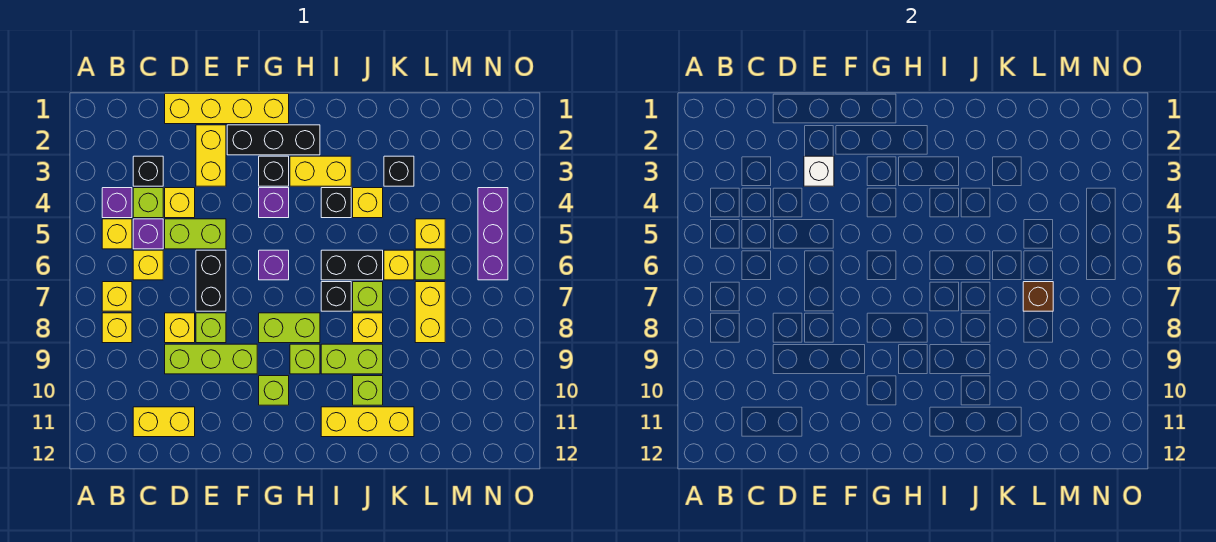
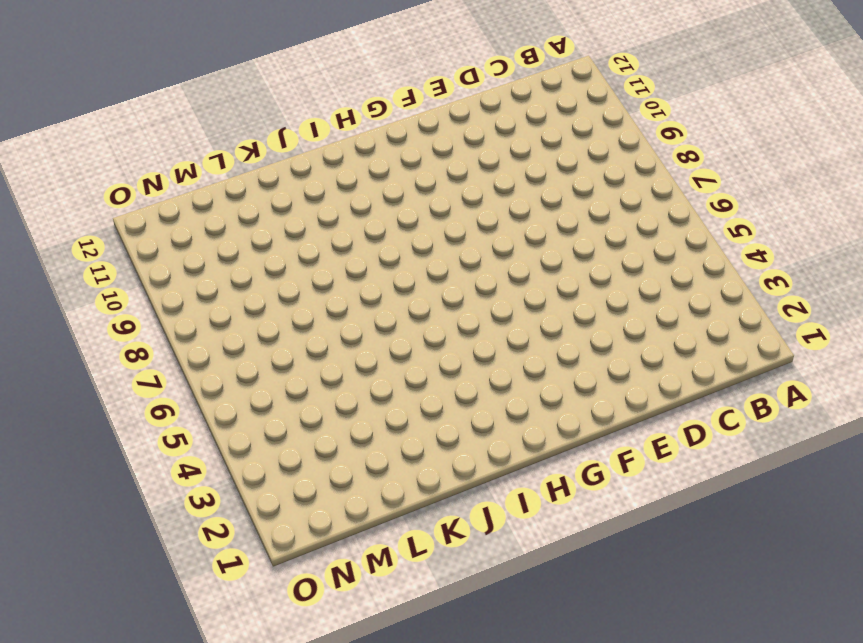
none -> purple 1x1 brick [102,188,132,218]
none -> yellow 1x1 brick [102,219,132,249]
none -> yellow 1x1 brick [102,282,132,311]
none -> yellow 1x1 brick [102,313,132,343]

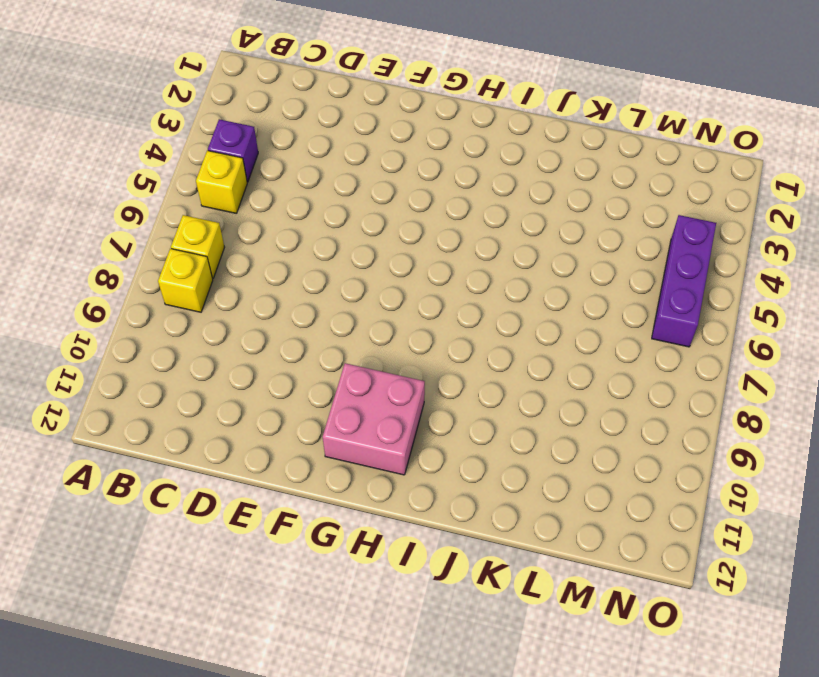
pink 2x2 brick [323,363,425,475] -> lime 1x1 brick [259,376,289,405]
none -> black 1x1 brick [133,156,163,186]
none -> lime 1x1 brick [133,188,163,218]
none -> purple 1x1 brick [133,219,163,249]
none -> yellow 1x1 brick [133,250,163,280]

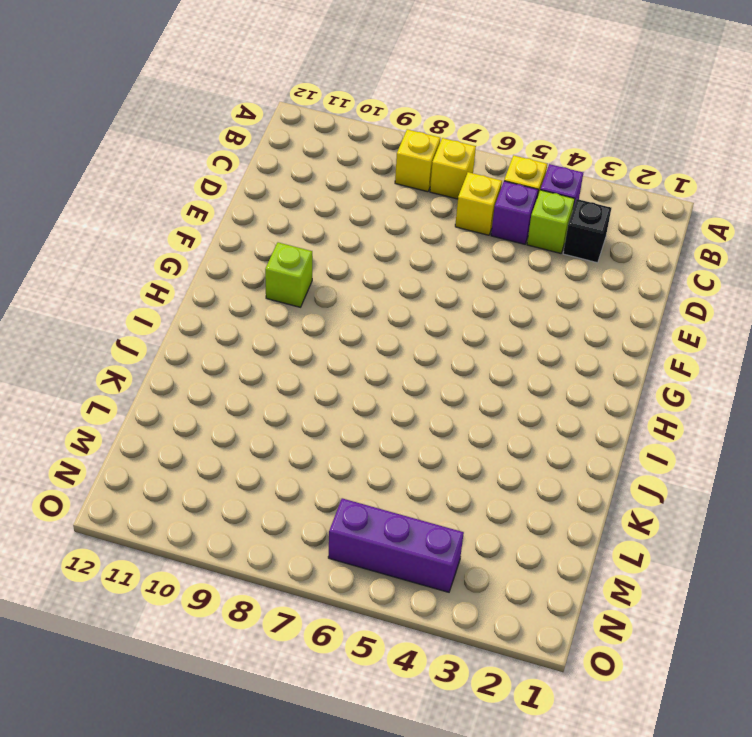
none -> yellow 1x2 brick [133,407,195,437]
none -> yellow 1x4 brick [165,94,289,124]
none -> yellow 1x1 brick [165,188,195,218]
none -> lime 1x2 brick [165,219,226,249]

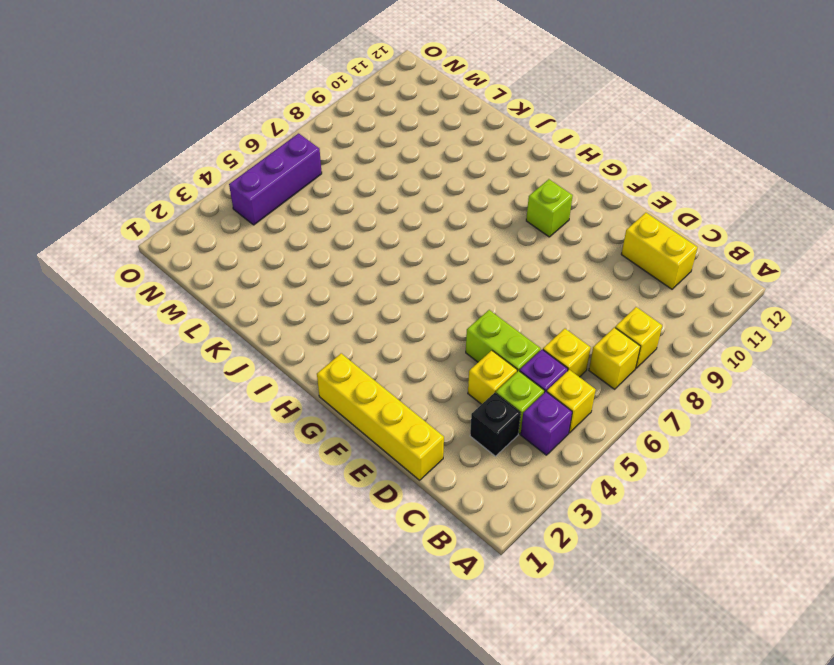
none -> yellow 1x1 brick [165,313,195,343]
none -> lime 1x3 brick [165,344,257,374]
none -> yellow 1x2 brick [196,125,226,186]
none -> black 1x2 brick [196,250,226,311]

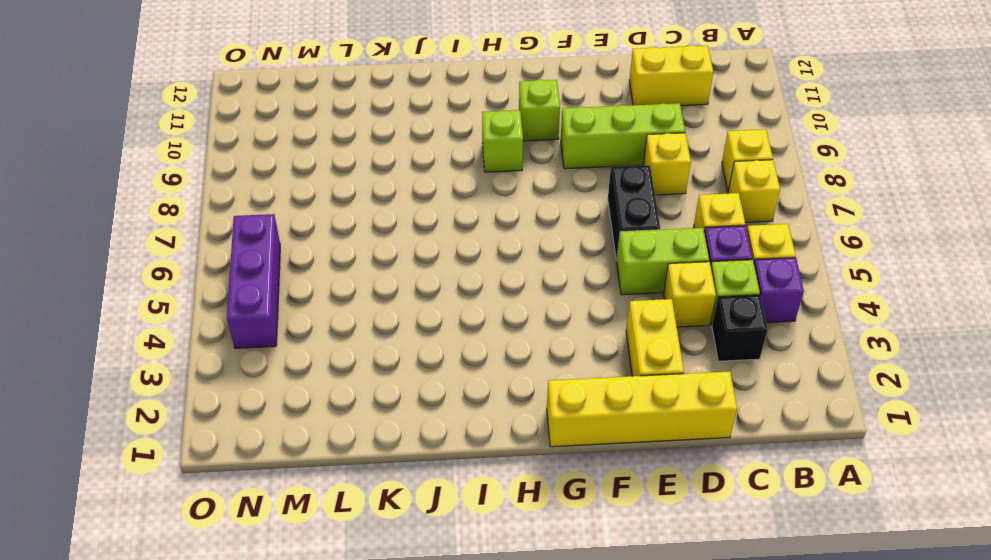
none -> lime 1x1 brick [196,313,226,343]
none -> black 1x3 brick [227,125,320,155]
none -> black 1x1 brick [259,156,289,186]
none -> purple 1x1 brick [259,188,289,218]

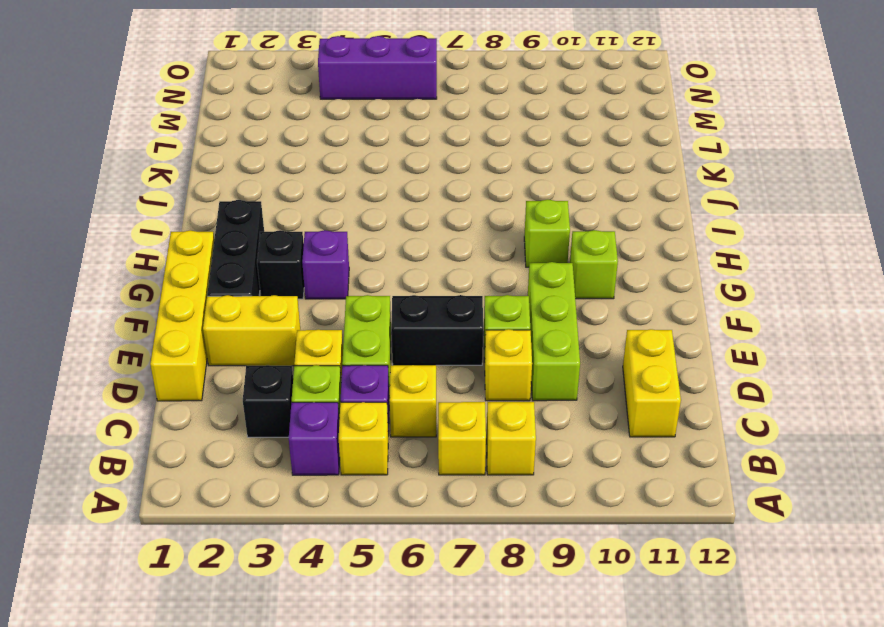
none -> purple 1x1 brick [259,250,289,280]
none -> lime 1x2 brick [259,313,320,343]
none -> yellow 1x2 brick [290,156,351,186]
none -> black 1x1 brick [321,188,351,218]

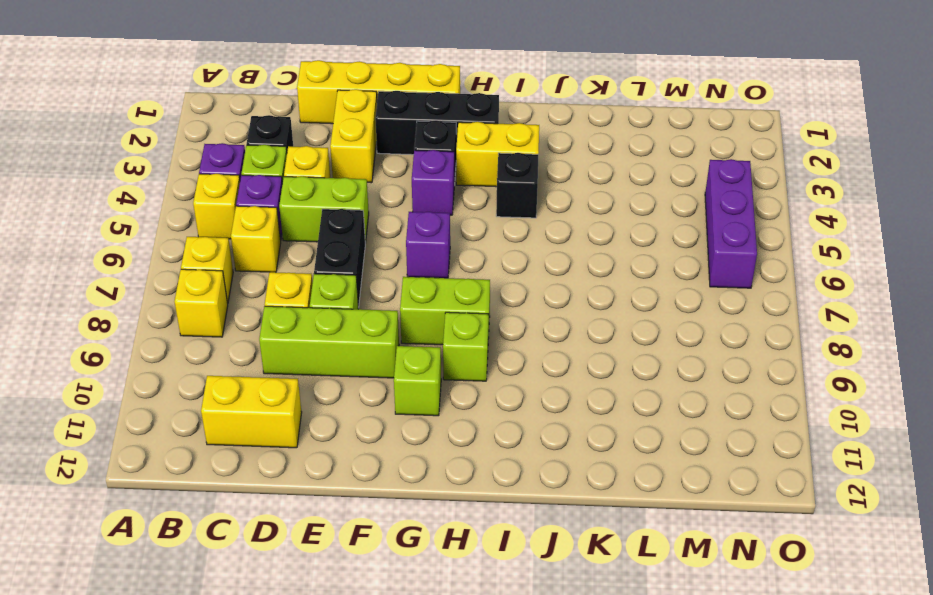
none -> black 1x2 brick [321,250,383,280]
none -> black 1x1 brick [321,282,351,311]
none -> lime 1x2 brick [321,344,383,374]
none -> yellow 1x3 brick [321,407,414,437]

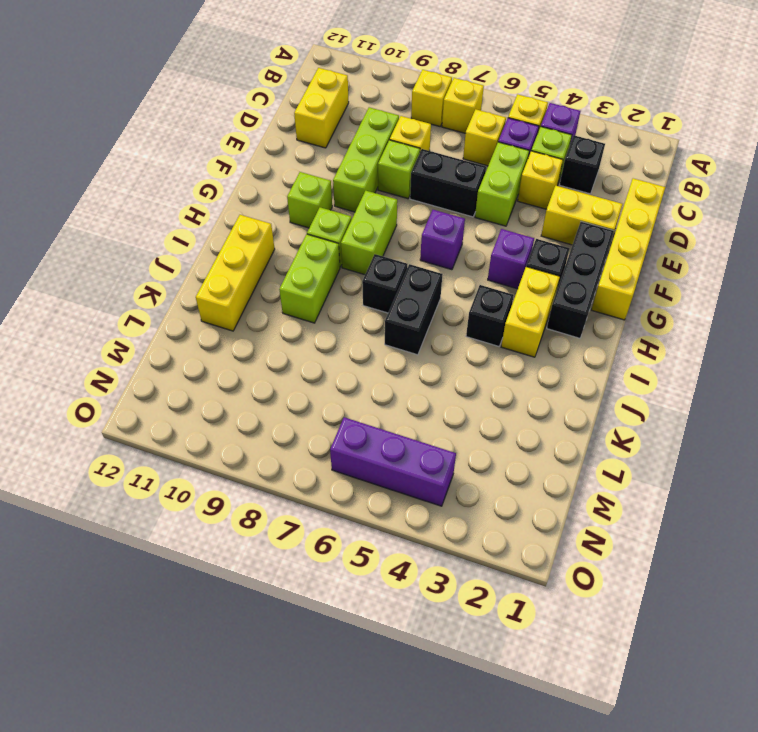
none -> yellow 1x1 brick [353,188,383,218]
none -> lime 1x1 brick [353,282,383,311]
none -> yellow 1x1 brick [353,313,383,343]
none -> lime 1x1 brick [353,376,383,405]

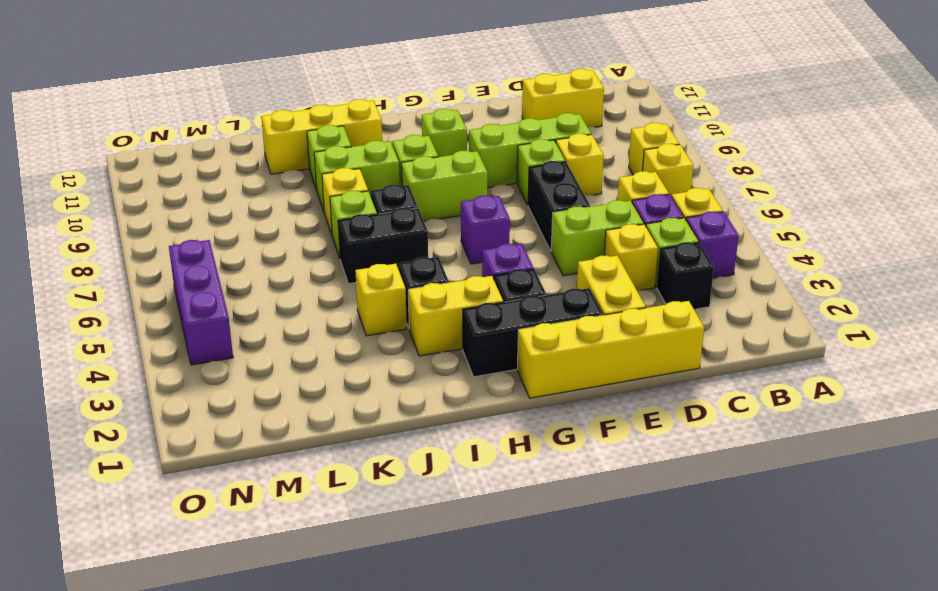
none -> black 1x1 brick [384,156,414,186]
none -> yellow 1x1 brick [384,250,414,280]
none -> yellow 1x1 brick [415,219,445,249]
none -> lime 1x1 brick [415,250,445,280]

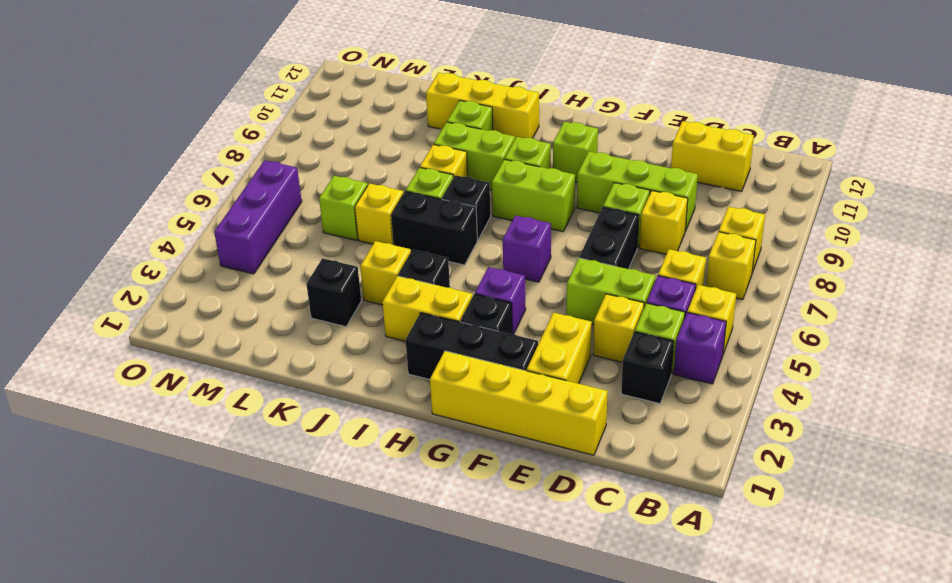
none -> yellow 1x1 brick [415,219,445,249]
none -> yellow 1x2 brick [415,282,445,343]
none -> white 1x1 brick [804,156,834,186]
none -> brown 1x1 brick [1023,282,1053,311]

